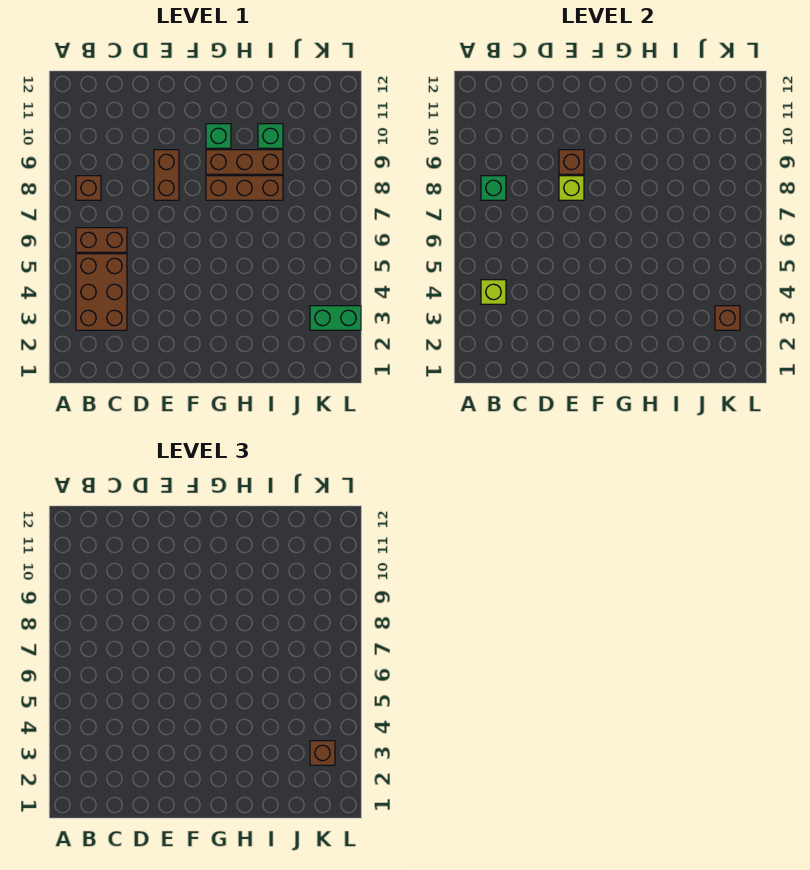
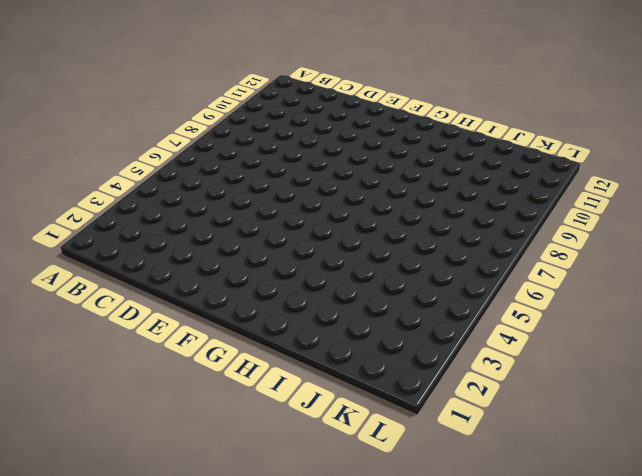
none -> brown 2x3 brick [76,254,127,330]
none -> brown 1x2 brick [76,228,127,252]
none -> brown 1x1 brick [76,176,101,200]

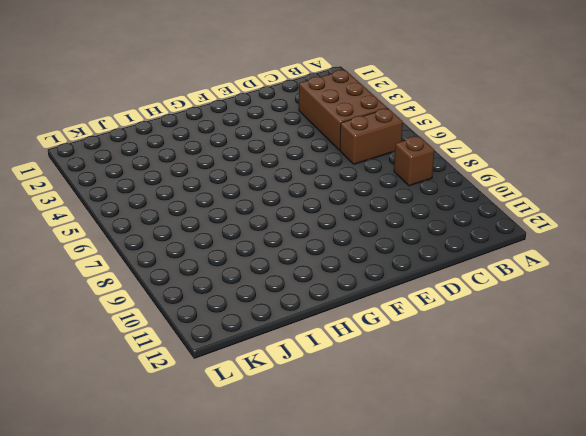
none -> brown 1x2 brick [154,150,179,200]
none -> brown 1x3 brick [206,176,283,200]
none -> brown 1x3 brick [206,150,283,174]

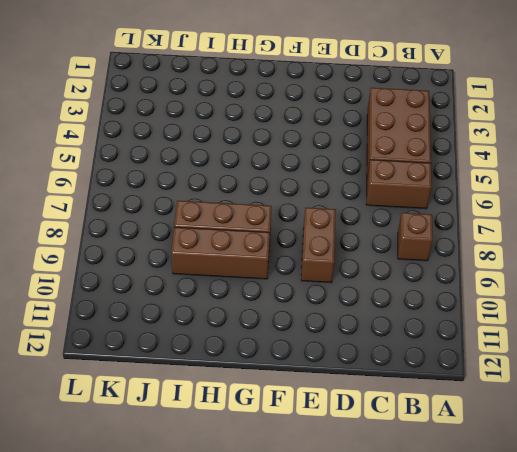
none -> green 1x1 brick [206,124,231,148]
none -> green 1x1 brick [258,124,283,148]
none -> green 1x2 brick [310,306,361,330]

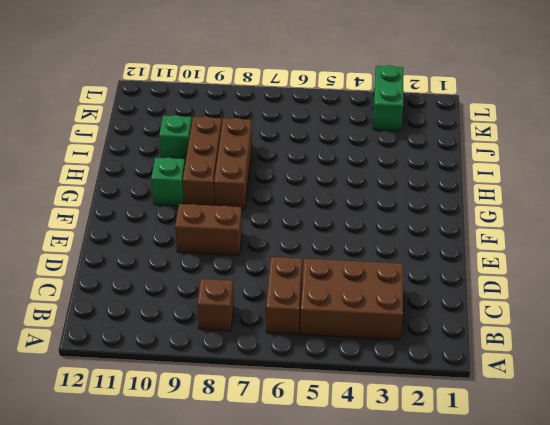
none -> lime 1x1 brick [481,280,506,304]
none -> green 1x1 brick [481,176,506,200]
none -> lime 1x1 brick [559,176,584,200]

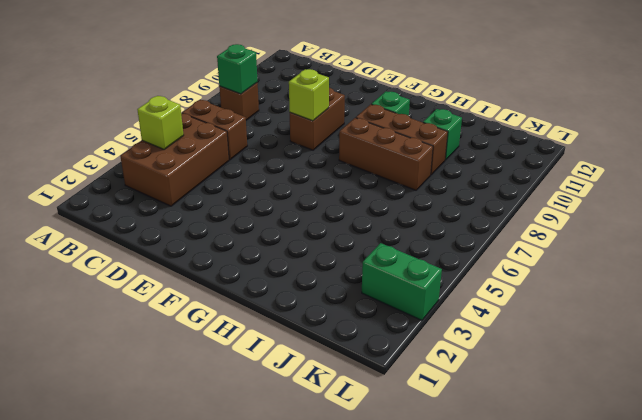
none -> brown 1x1 brick [559,150,584,174]
none -> brown 1x1 brick [715,306,740,330]
none -> brown 1x1 brick [310,741,335,765]

